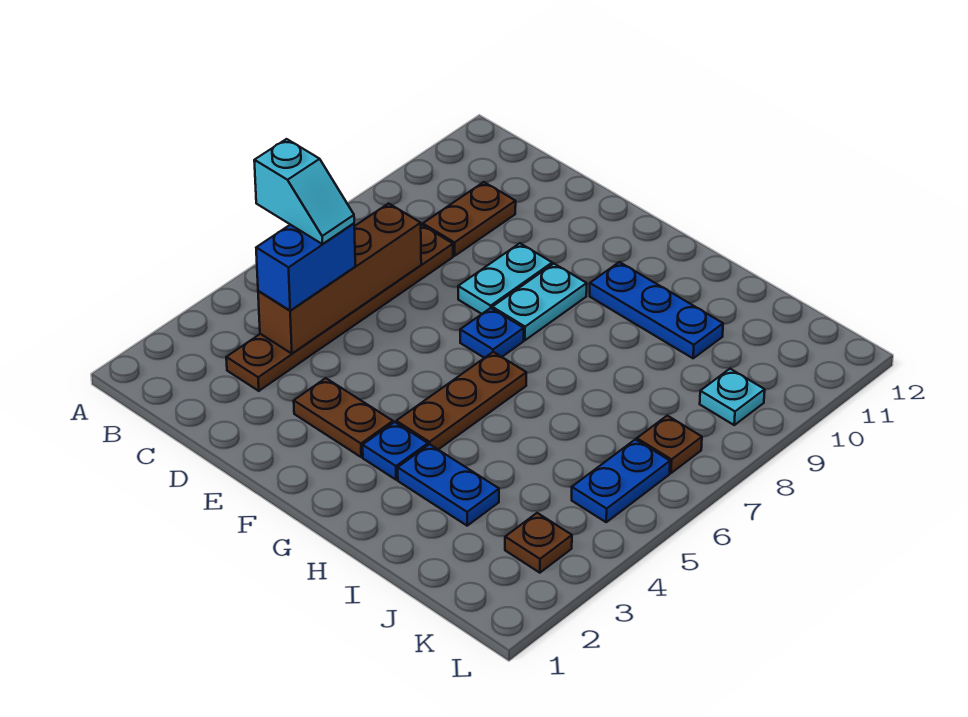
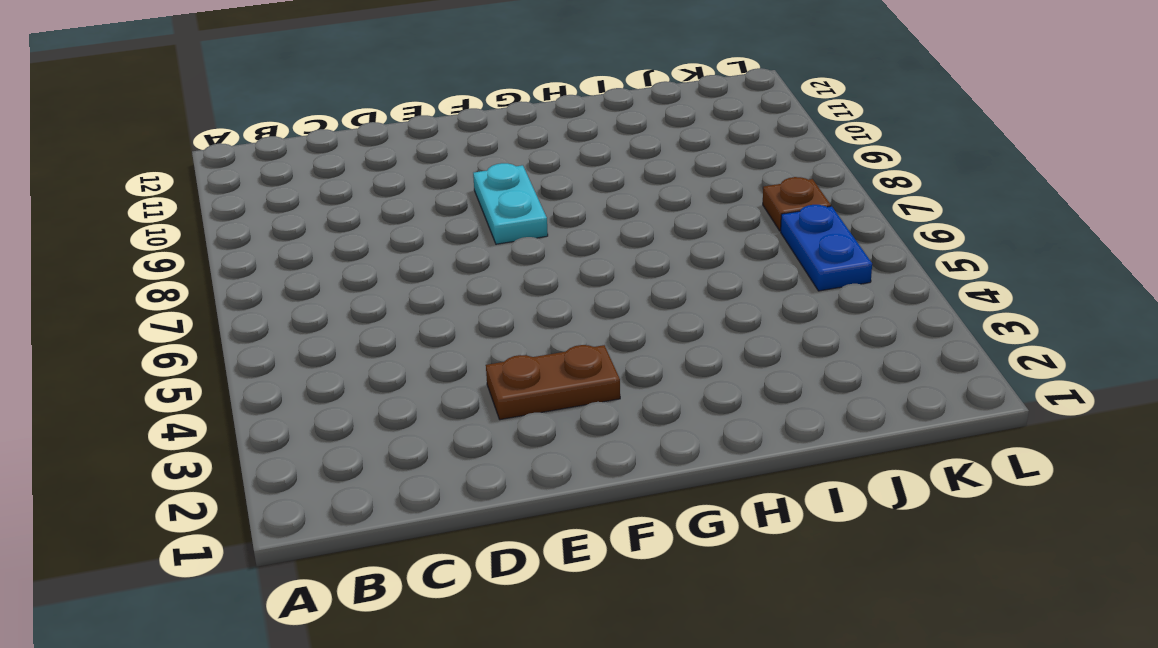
none -> brown 1x6 plate [226,225,453,391]
none -> brown 1x2 plate [423,182,516,256]
none -> cyan 1x2 plate [458,243,552,314]

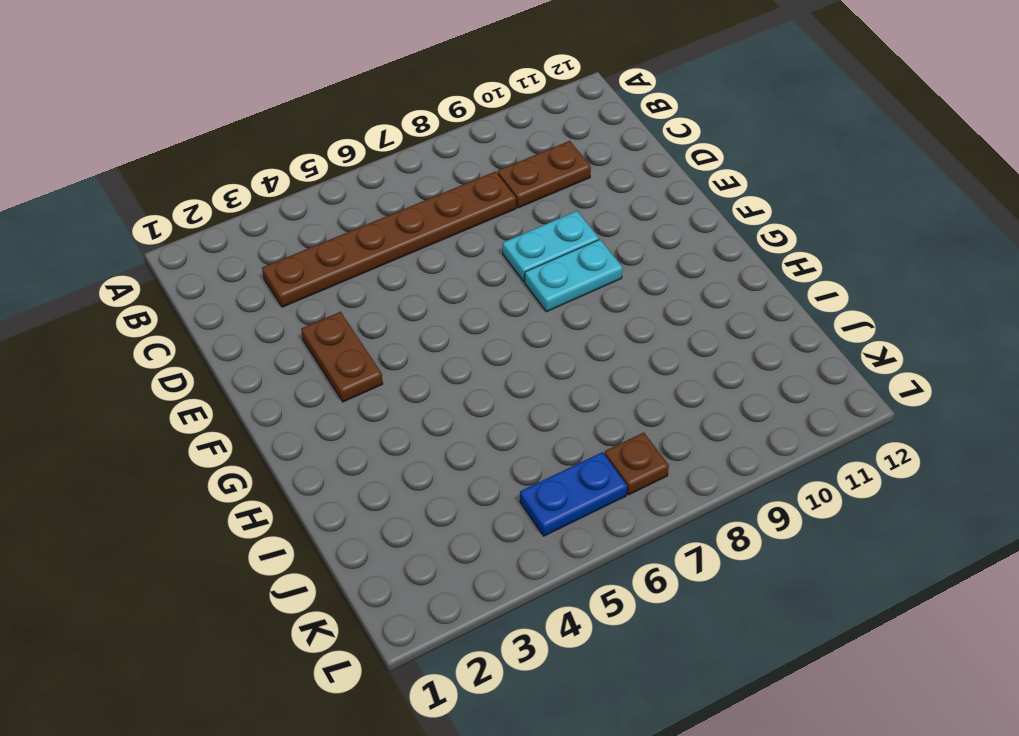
none -> blue 1x1 plate [460,308,524,358]
none -> blue 1x1 plate [363,422,428,480]
none -> brown 1x3 plate [396,352,526,449]

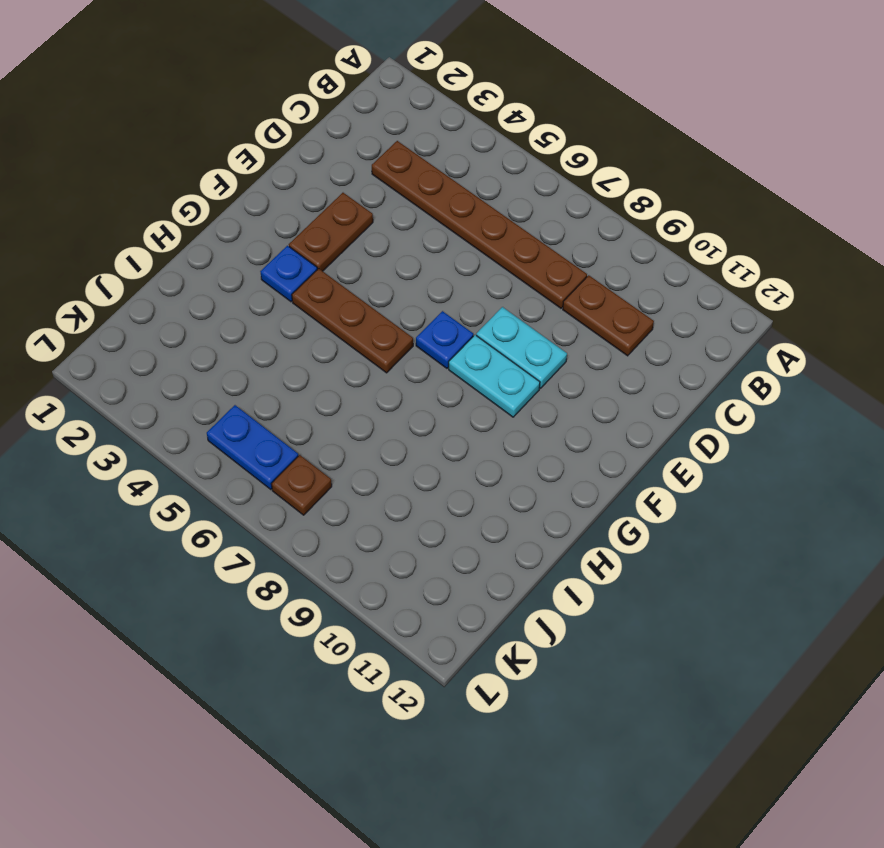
none -> blue 1x3 plate [590,262,723,358]
none -> blue 1x2 plate [398,444,499,526]
none -> brown 1x1 plate [505,513,572,573]

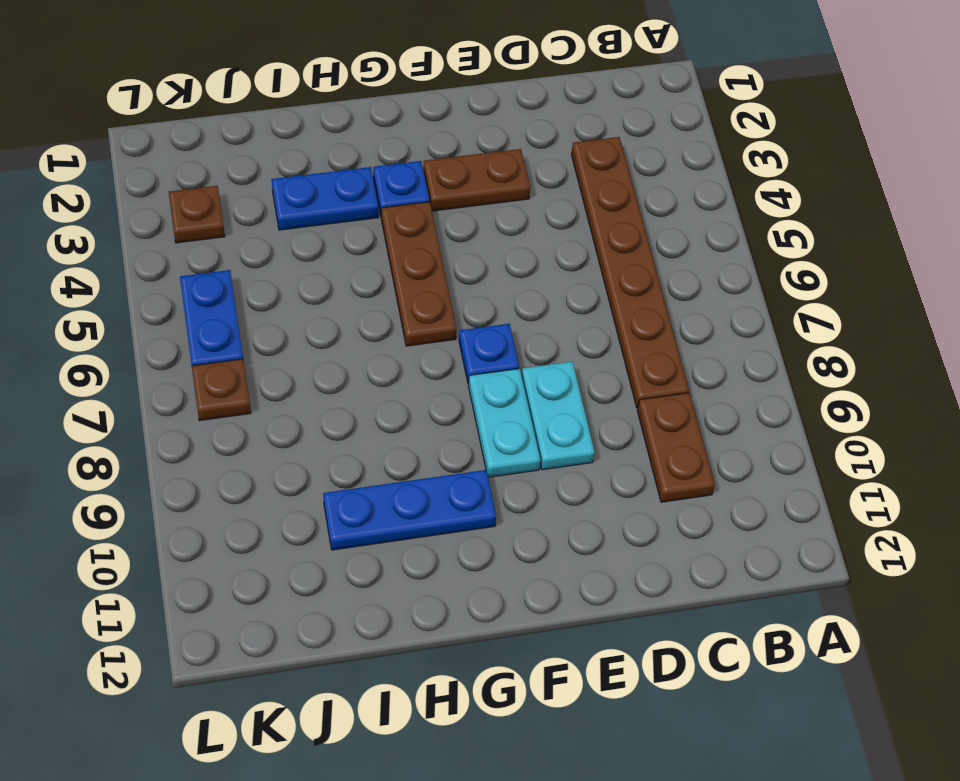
none -> cyan 1x1 plate [700,369,765,425]
none -> brown 1x4 brick [258,203,421,354]
none -> blue 1x2 brick [256,223,355,310]

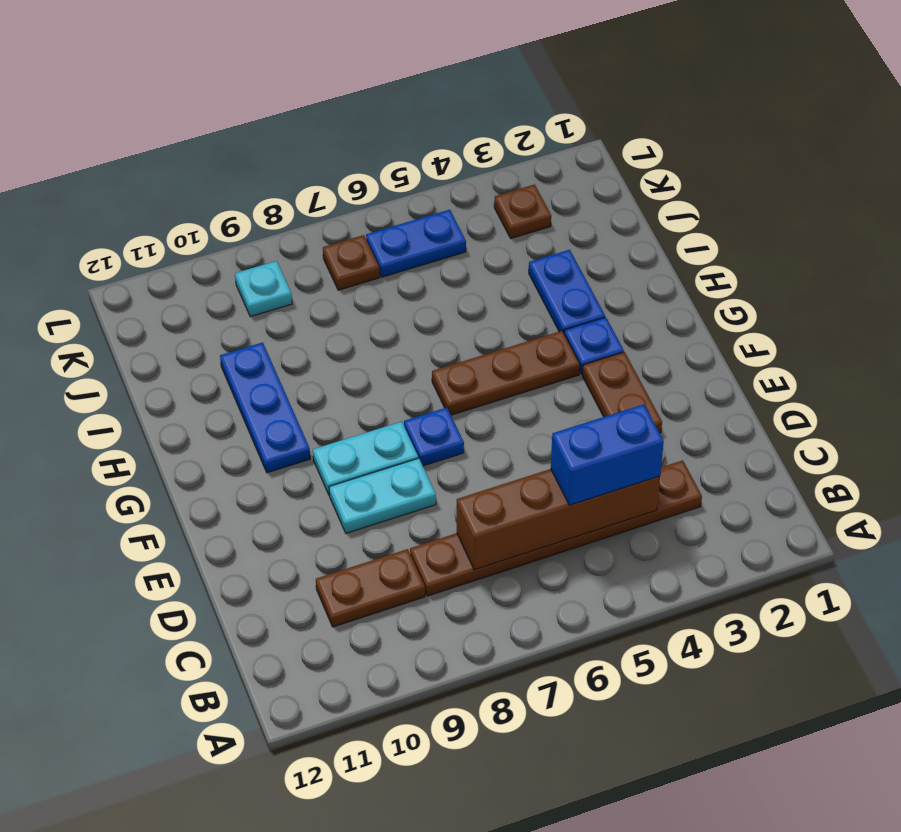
none -> cyan 1x2 slope [254,139,354,244]

